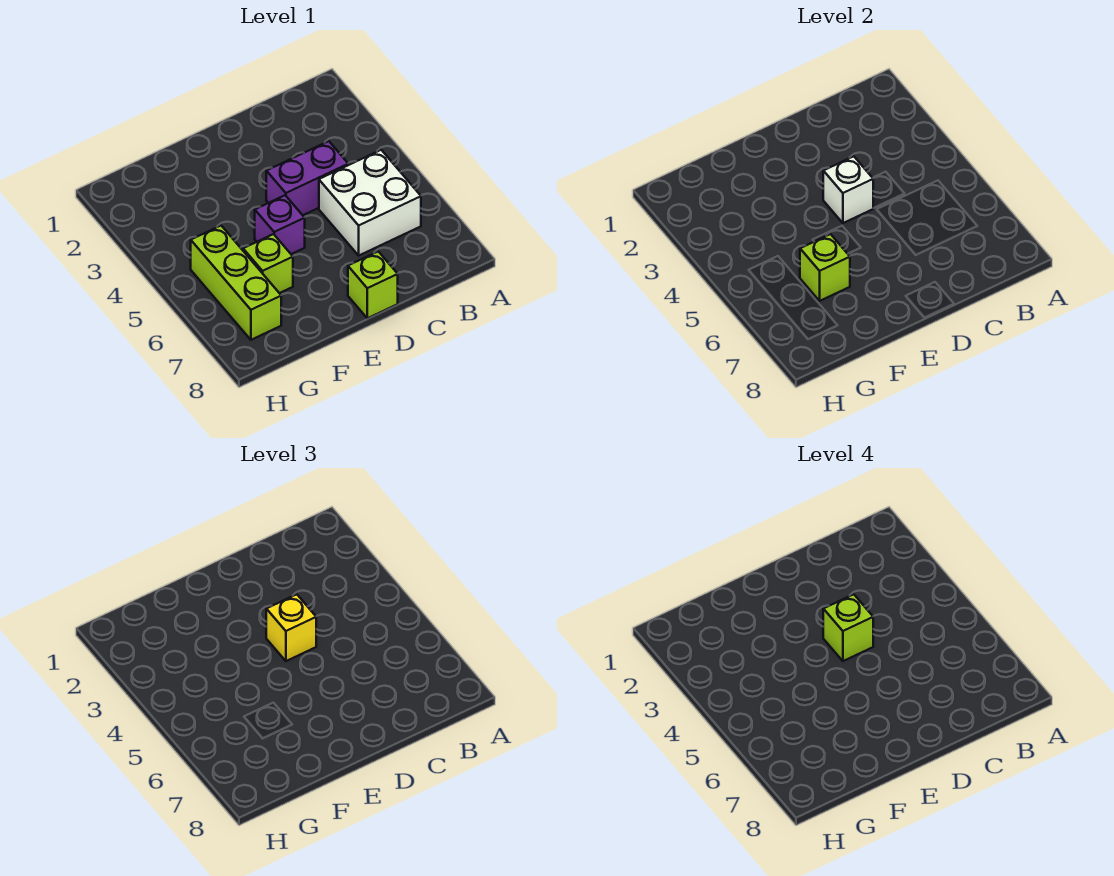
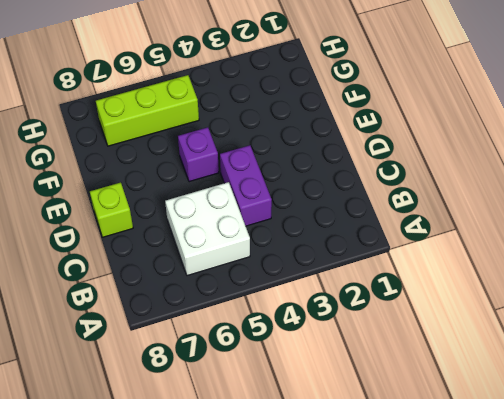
none -> lime 1x1 brick [243,234,293,293]
none -> white 1x1 brick [823,156,873,223]

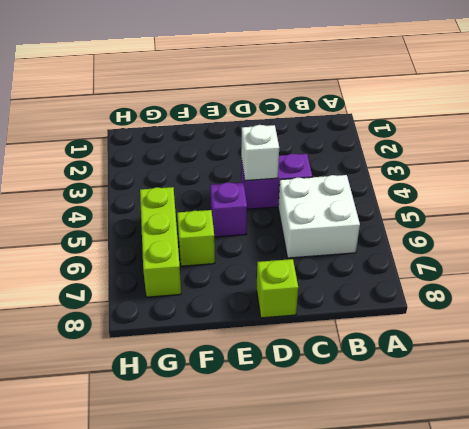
none -> lime 1x1 brick [800,234,850,301]
none -> yellow 1x1 brick [266,594,316,661]

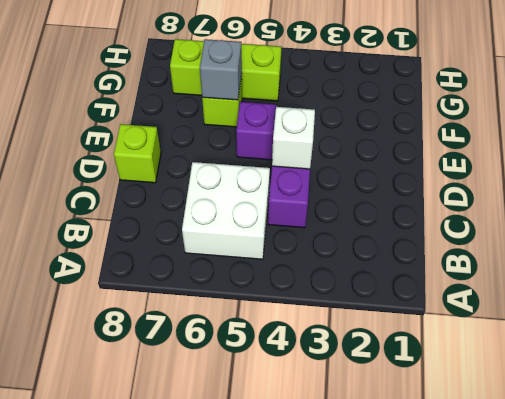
grey 1x1 brick [200,39,242,100] -> lime 1x1 brick [800,234,850,301]
none -> yellow 1x1 brick [266,594,316,661]
none -> lime 1x1 brick [823,594,873,661]

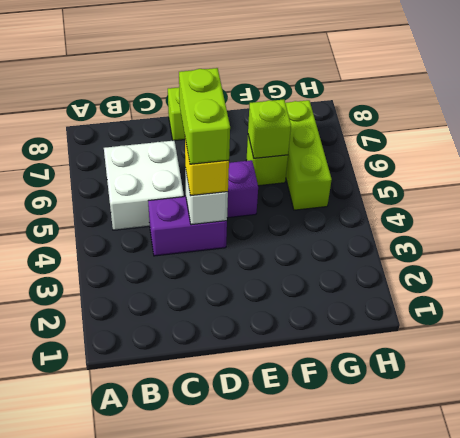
lime 1x2 brick [179,68,230,164] -> lime 1x1 brick [823,594,873,661]

